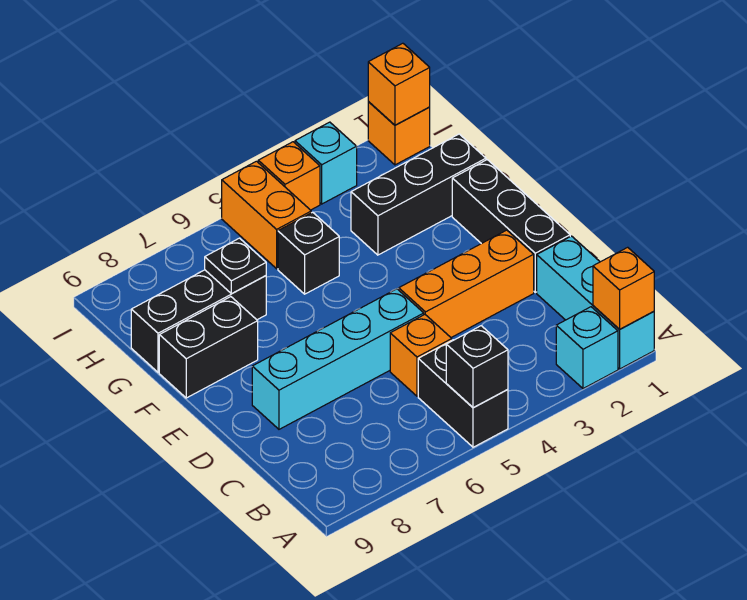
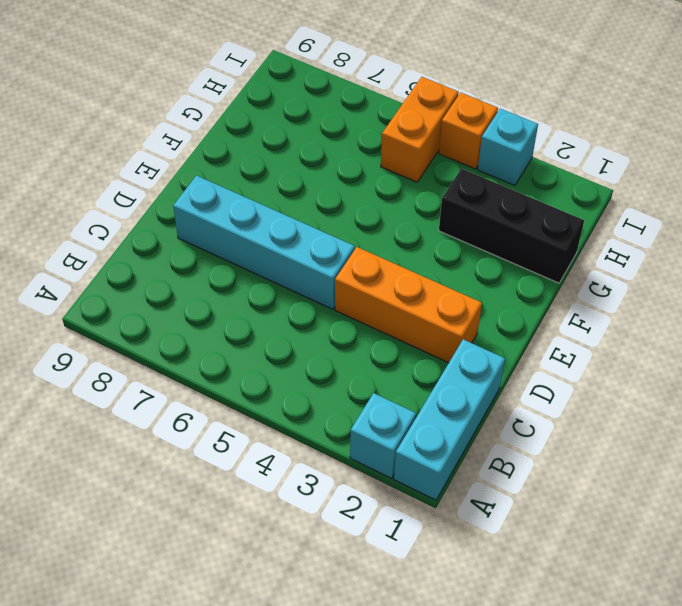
none -> black 1x2 brick [418,340,508,447]
none -> orange 1x1 brick [390,315,452,396]
none -> black 1x3 brick [452,160,570,292]

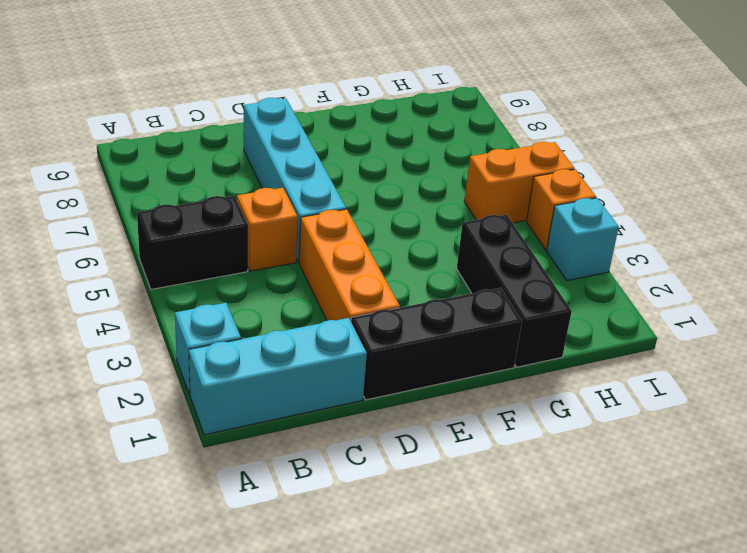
none -> black 1x2 brick [159,297,258,398]
none -> black 1x1 brick [278,212,339,294]
none -> black 1x3 brick [131,270,266,372]

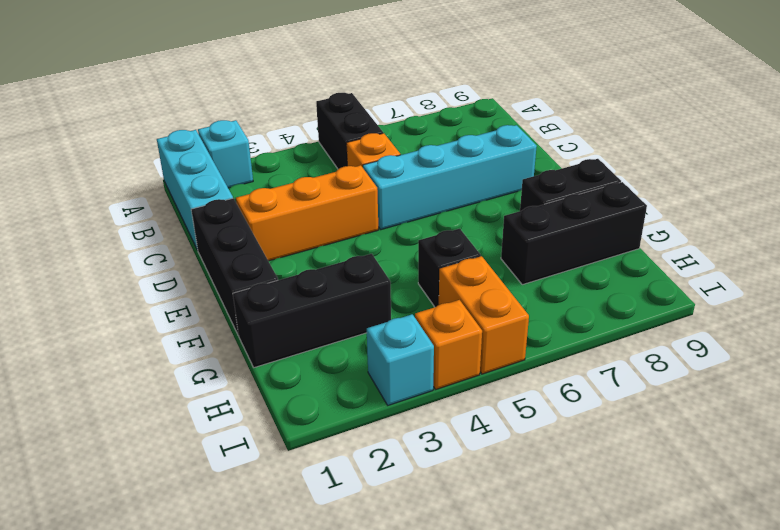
none -> orange 1x1 brick [368,102,430,165]
none -> orange 1x1 brick [593,247,654,329]
none -> black 1x1 brick [446,326,508,408]

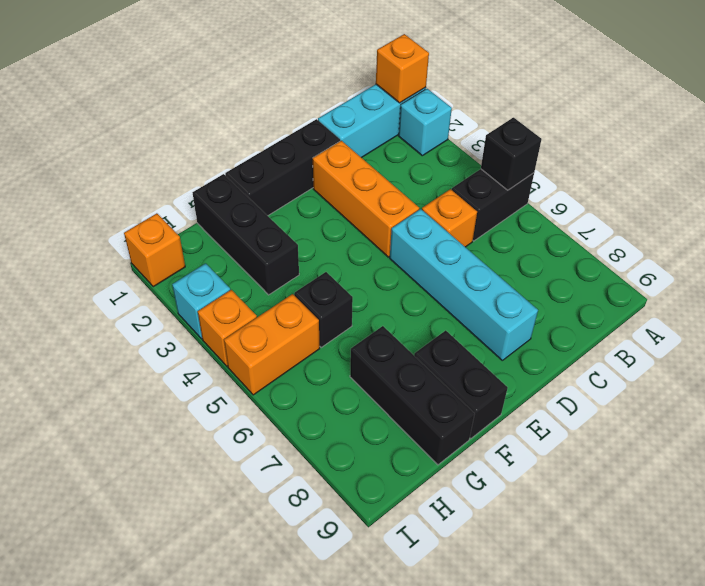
none -> black 1x1 plate [205,238,266,294]
none -> orange 1x1 brick [368,43,430,125]

